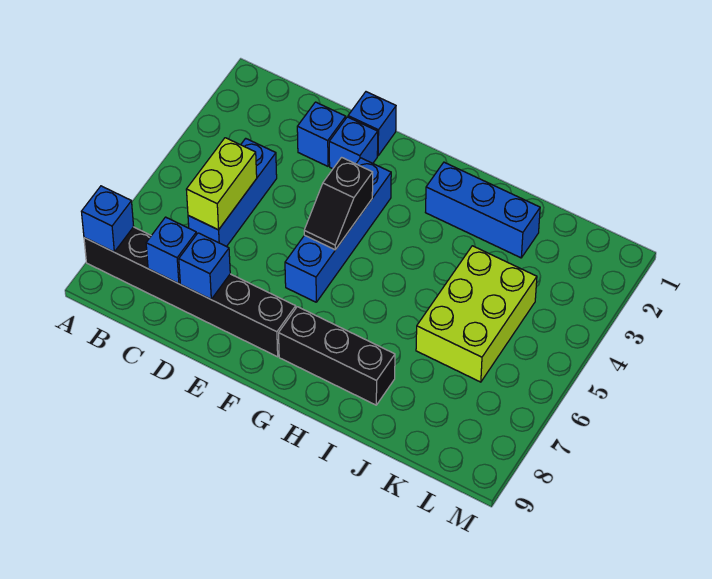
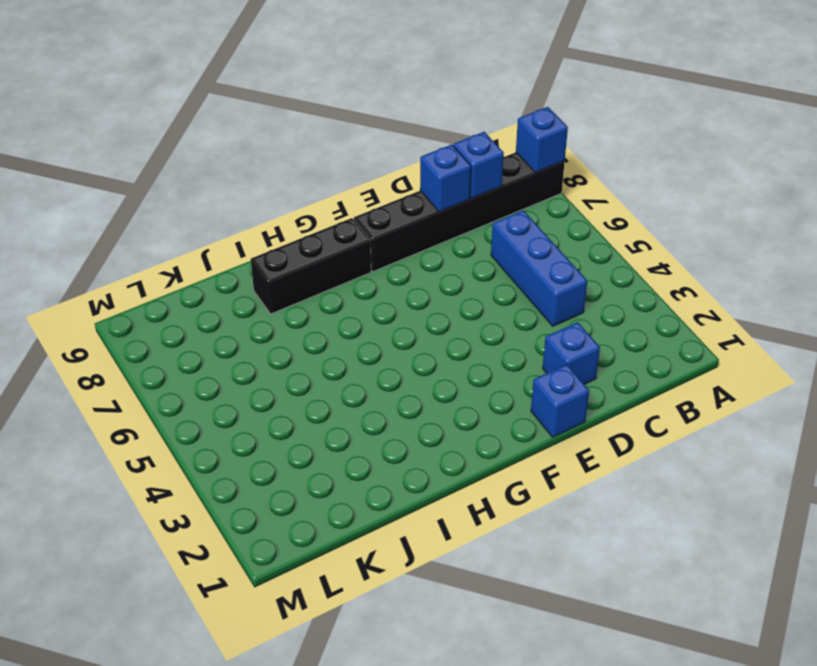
none -> blue 1x1 brick [329,117,378,169]
none -> blue 1x4 brick [285,158,391,302]
none -> blue 1x3 brick [425,162,540,258]

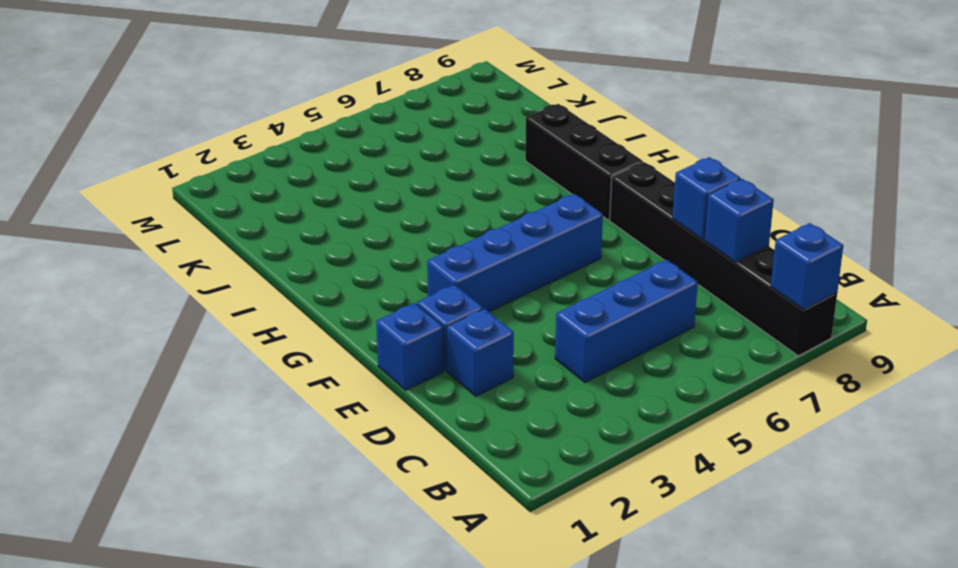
none -> blue 1x3 brick [425,162,540,258]
none -> lime 2x3 brick [416,246,537,382]
none -> lime 1x2 brick [186,138,257,230]

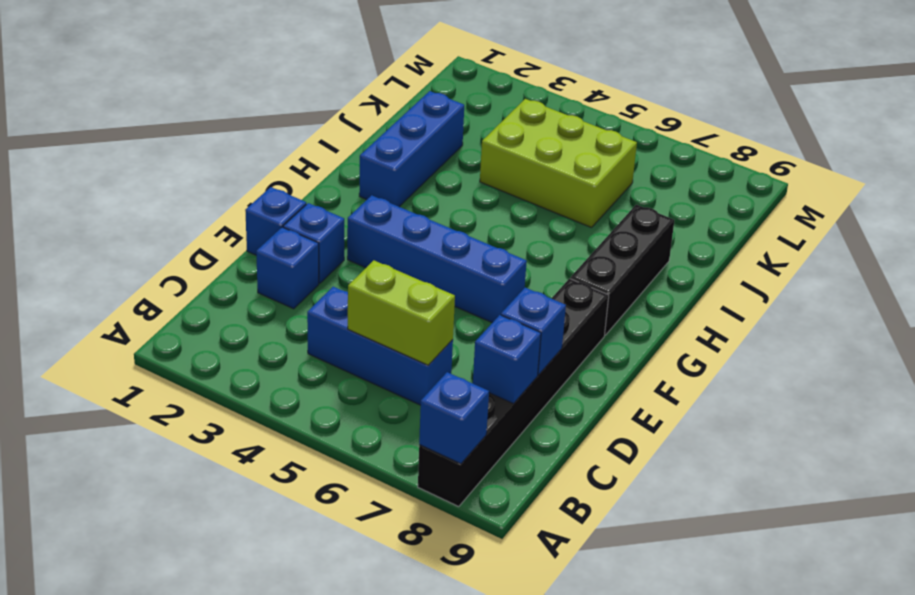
none -> black 1x2 slope [304,157,373,250]

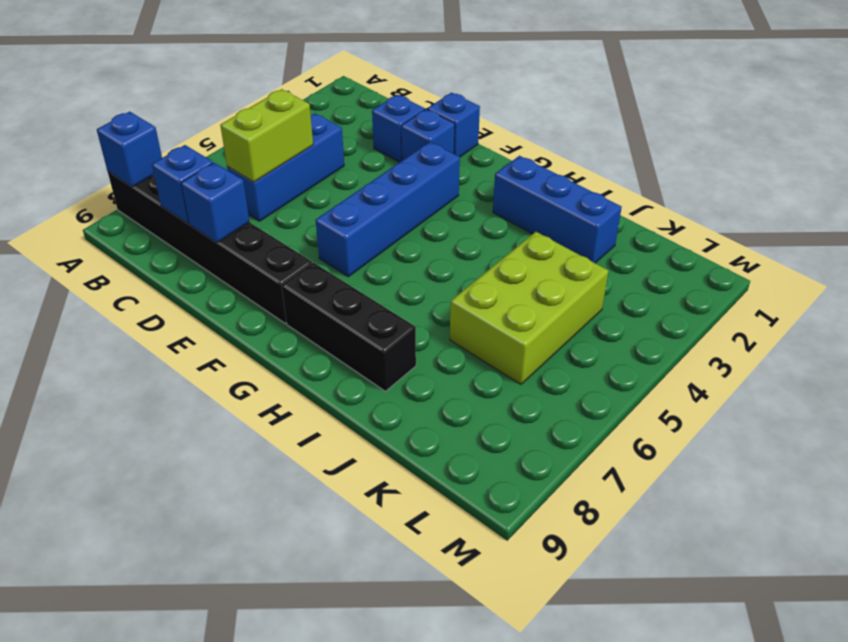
none -> black 1x2 slope [304,157,373,250]

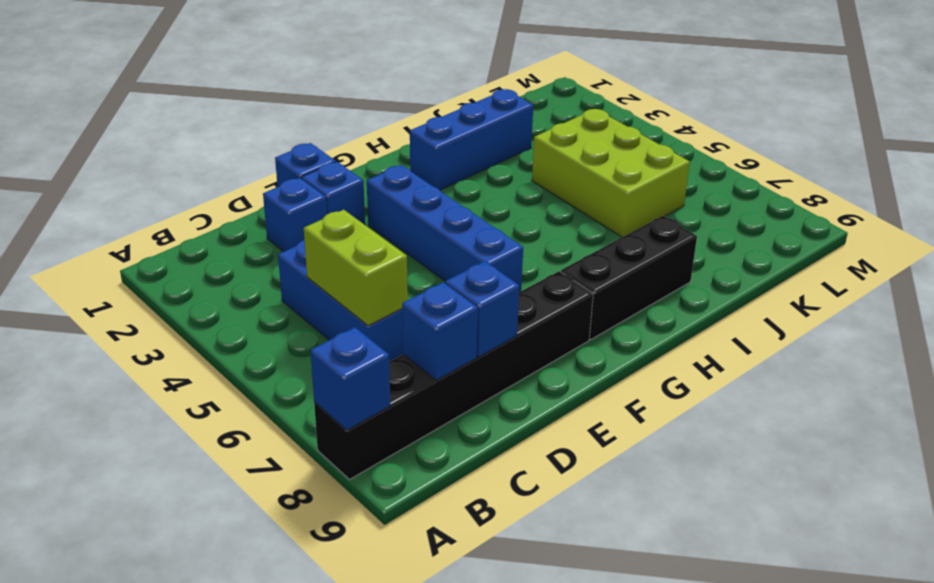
none -> black 1x2 slope [304,157,373,250]

